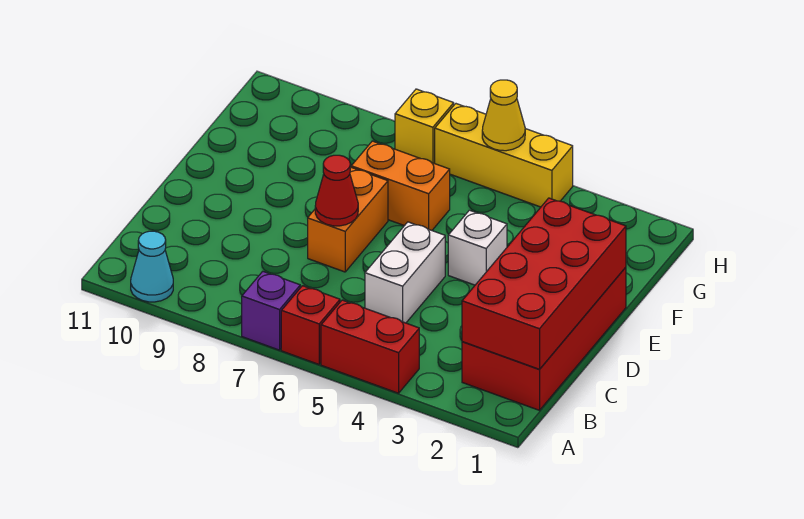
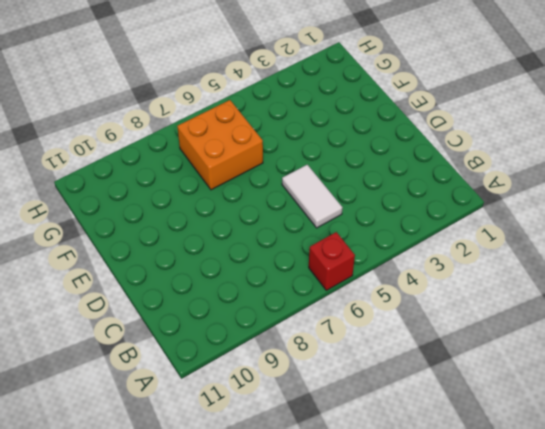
white 1x2 tile [282,165,342,228] -> white 1x2 brick [365,222,445,323]
orange 2x2 brick [177,100,263,190] -> orange 1x2 brick [351,141,450,230]
none -> red 1x2 brick [321,300,419,393]
none -> purple 1x1 brick [242,271,300,350]
none -> cyan 1x1 cone [131,231,173,302]

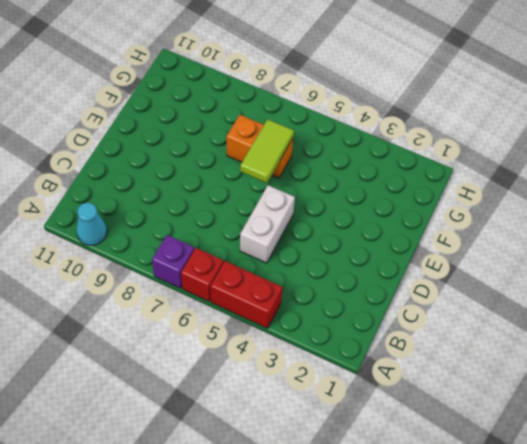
lime 1x2 tile [240,119,294,183] -> none
none -> red 2x4 brick [462,267,626,410]
none -> orange 1x2 brick [308,167,388,272]
none -> white 1x1 brick [448,210,507,285]

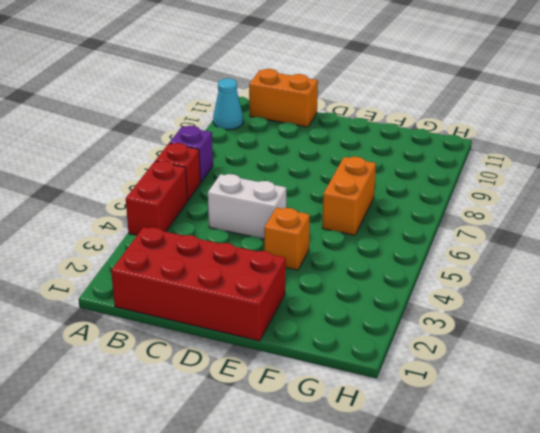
orange 1x2 brick [249,69,318,127] -> orange 1x2 brick moved to [308,167,388,272]
orange 1x1 brick [264,207,310,270] -> white 1x1 brick [448,210,507,285]
none -> yellow 1x3 brick [435,104,573,207]
none -> yellow 1x1 brick [395,89,454,163]
none -> red 2x4 brick [462,198,626,369]

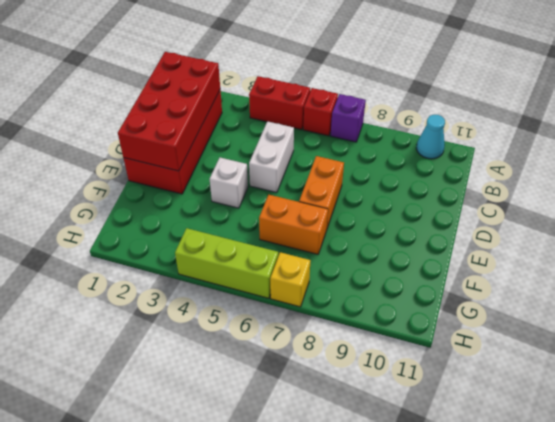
lime 1x3 brick [175,228,278,298] -> yellow 1x3 brick [435,104,573,207]
none -> red 1x1 cone [315,155,358,226]
none -> yellow 1x1 cone [482,80,525,151]

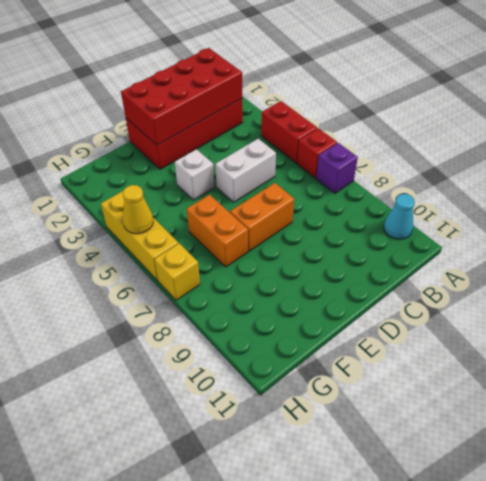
none -> red 1x1 cone [315,155,358,226]

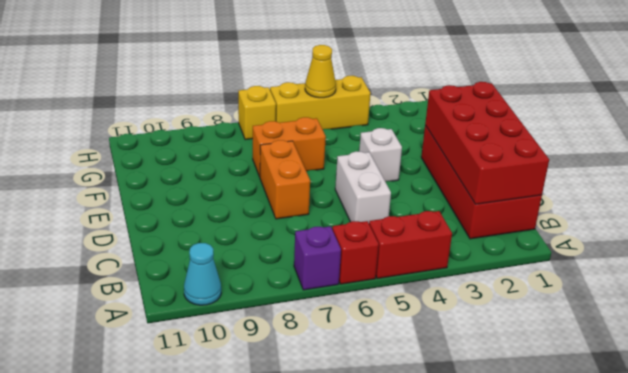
none -> red 1x1 cone [315,155,358,226]

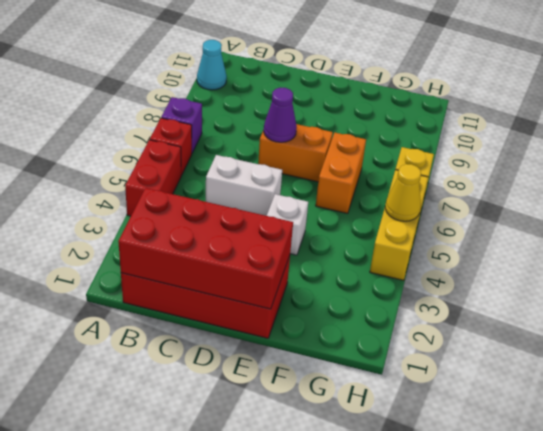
purple 1x1 cone [264,88,297,142] -> red 1x1 cone [315,155,358,226]

